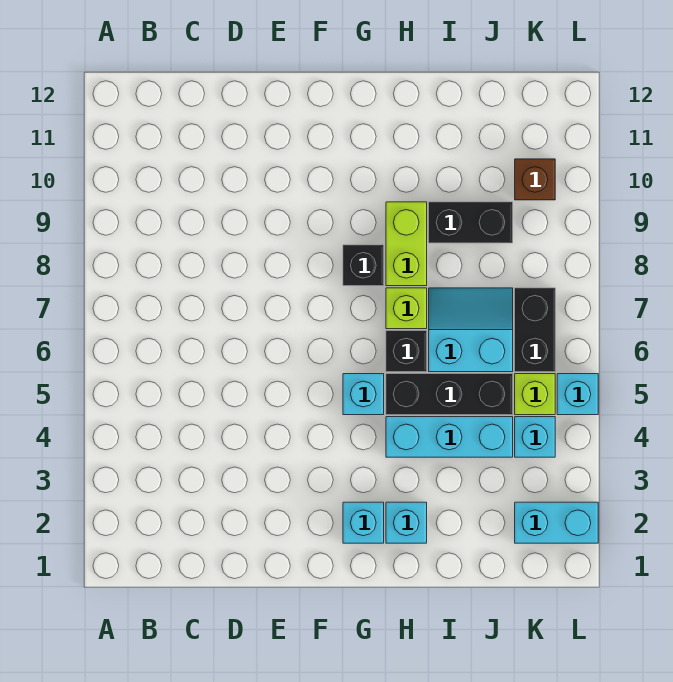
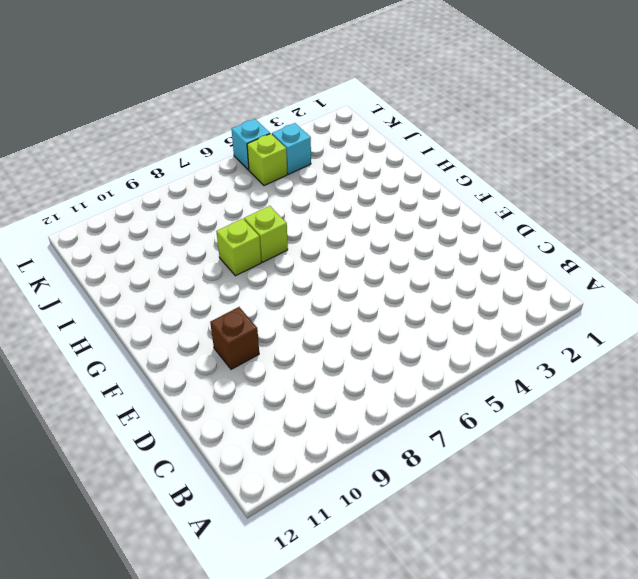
brown 1x1 brick [210,307,259,369] -> brown 1x1 brick moved to [515,159,555,200]
lime 1x1 brick [216,219,261,276] -> lime 1x2 brick [386,202,427,286]
none -> cyan 1x1 brick [343,502,384,543]
none -> cyan 1x1 brick [343,374,384,415]
none -> black 1x1 brick [343,245,384,286]

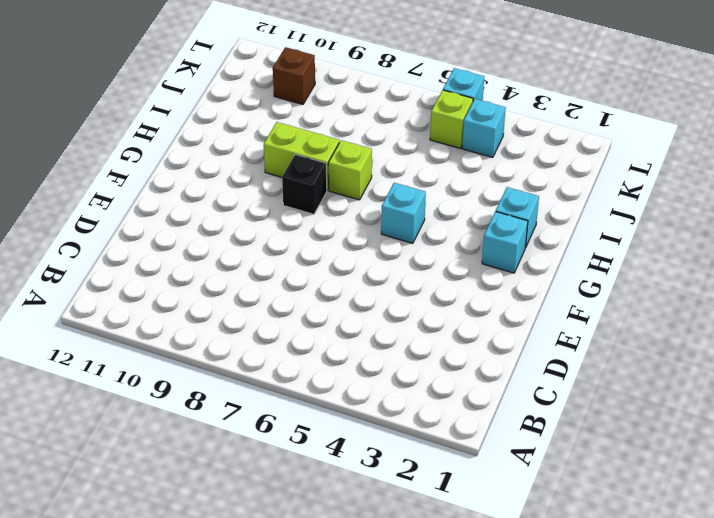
none -> cyan 1x3 brick [386,417,513,457]
none -> black 1x3 brick [386,374,513,415]
none -> black 1x1 brick [386,331,427,372]

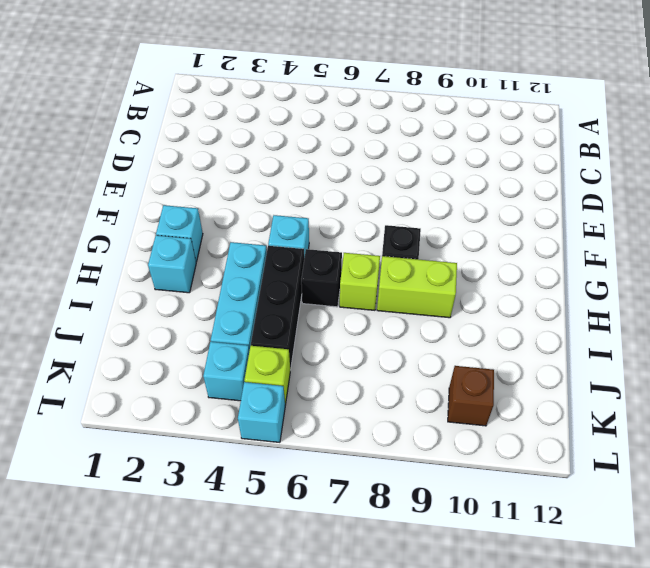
none -> cyan 2x2 slope [429,288,513,372]
none -> black 1x2 brick [429,202,513,243]
none -> cyan 1x2 brick [515,502,598,543]

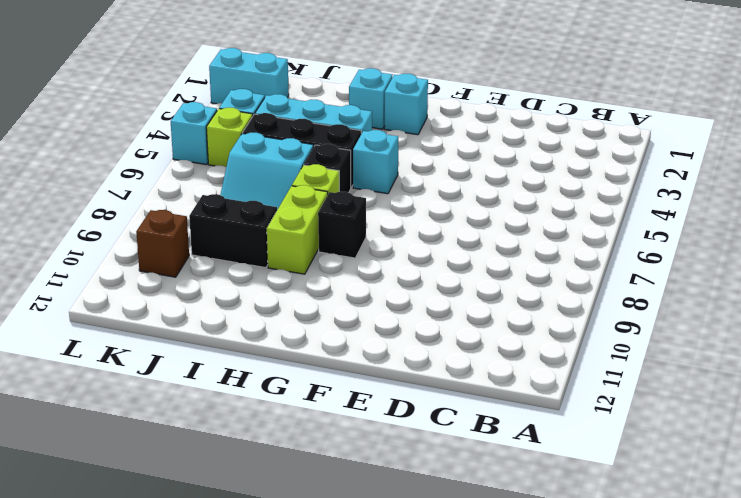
none -> black 1x2 brick [515,288,555,372]

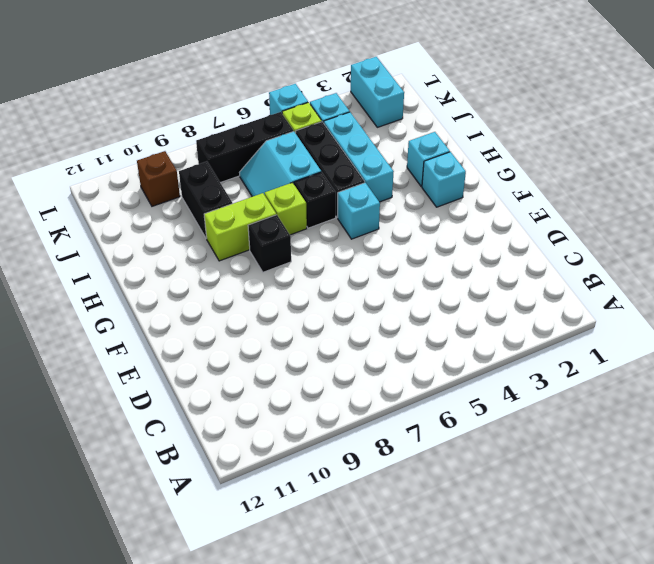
black 1x3 brick [196,112,294,183] -> black 1x2 brick [515,288,555,372]

